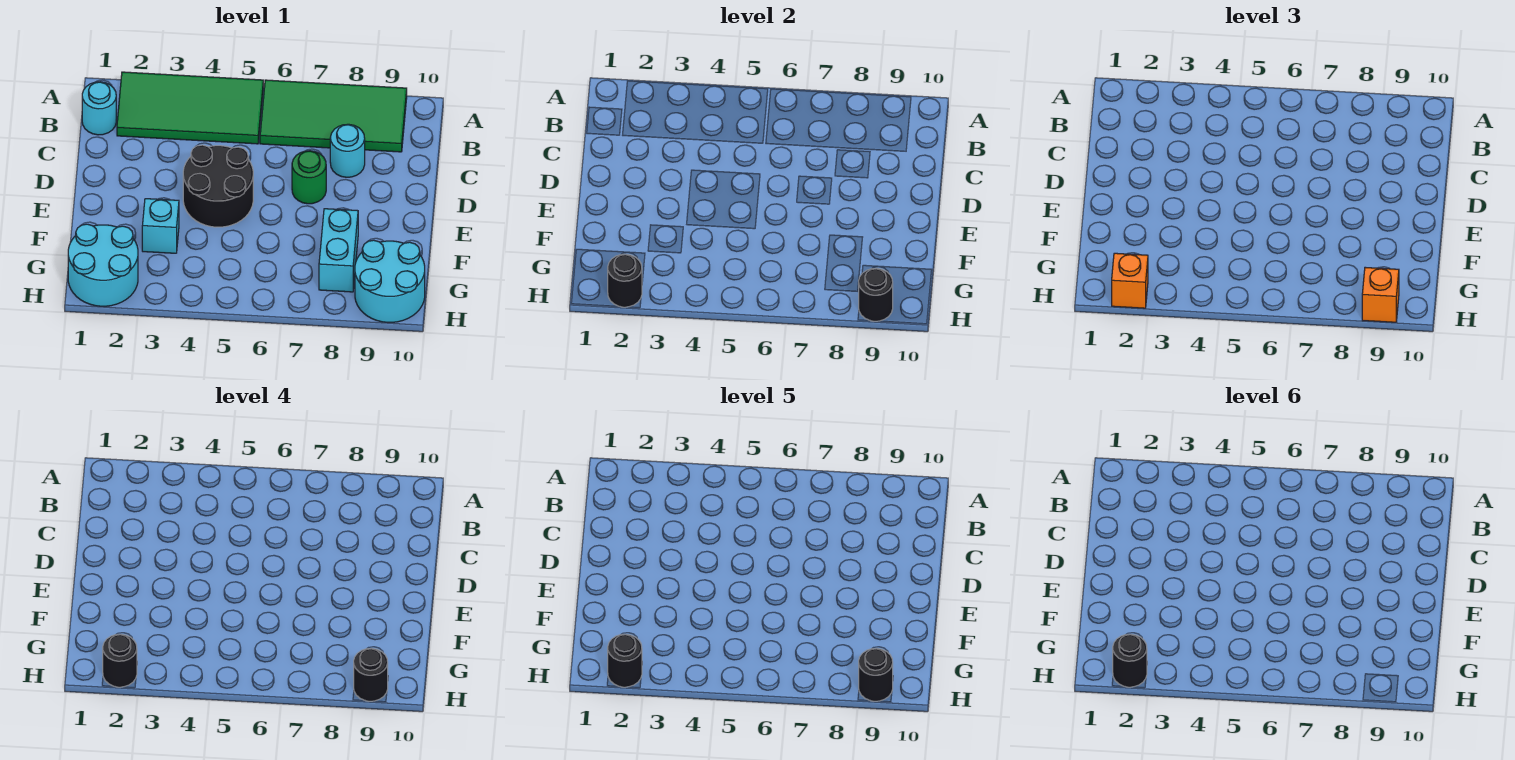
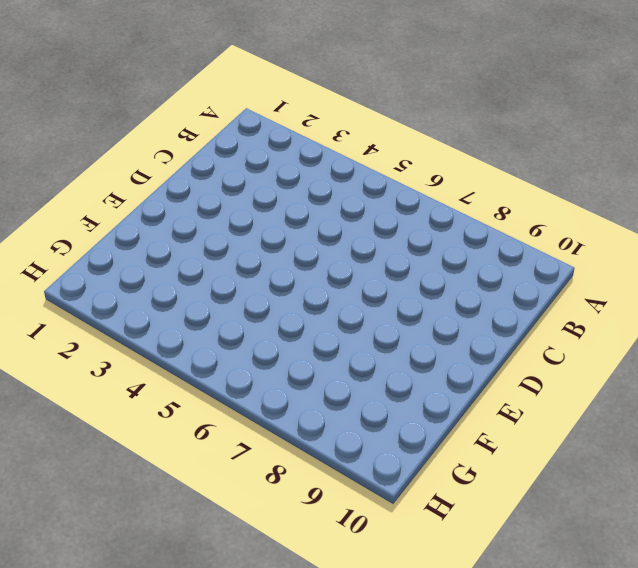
none -> green 2x4 tile [117,72,263,144]
none -> green 2x4 tile [260,80,407,152]
none -> cyan 1x1 round brick [82,82,116,135]

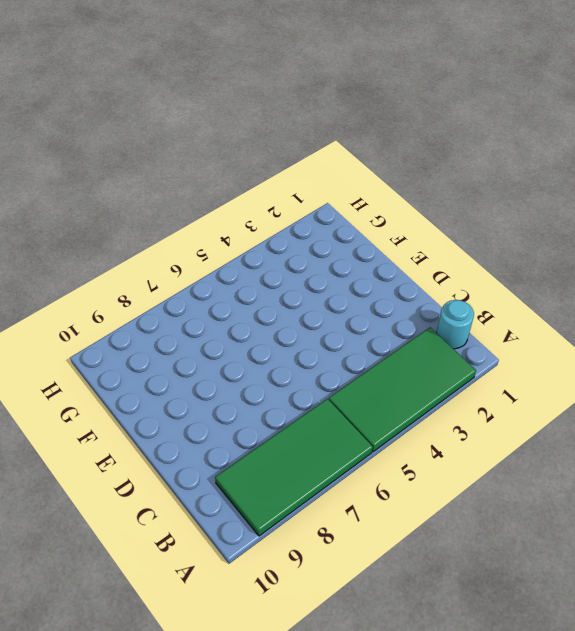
none -> cyan 1x1 round brick [330,124,365,177]
none -> black 2x2 round brick [183,145,253,227]
none -> green 1x1 round brick [292,151,326,204]

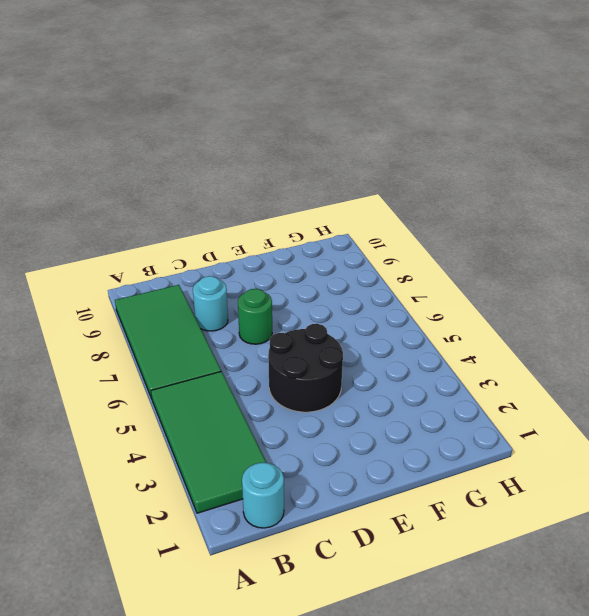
none -> cyan 1x1 brick [142,199,179,253]
none -> cyan 1x2 brick [319,209,358,292]
none -> cyan 2x2 round brick [68,224,138,306]

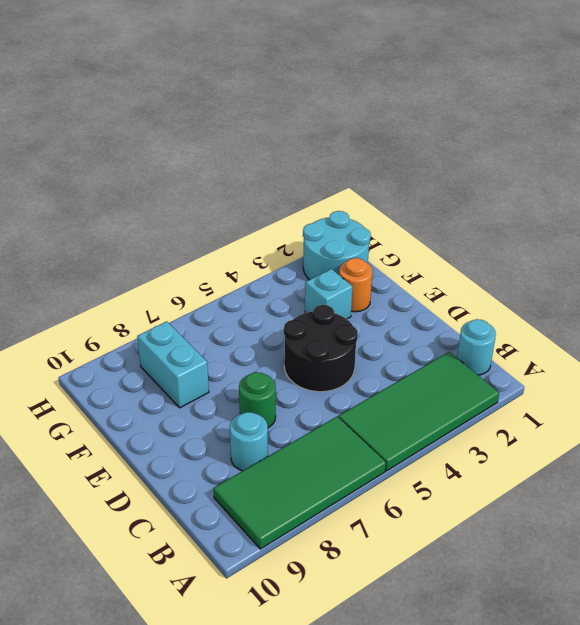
orange 1x1 round brick [339,258,372,312] -> none
none -> cyan 2x2 round brick [355,240,425,322]
none -> black 1x1 round brick [608,254,642,307]
none -> black 1x1 round brick [859,268,893,321]

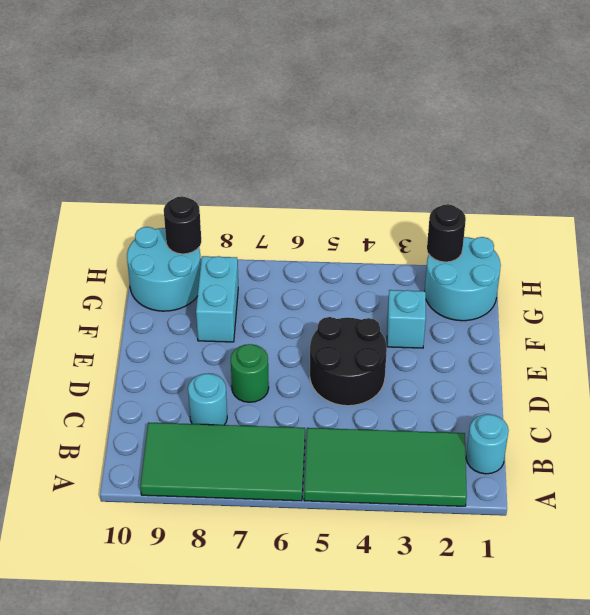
none -> orange 1x1 brick [1112,253,1148,308]
none -> orange 1x1 brick [1362,267,1399,322]
none -> black 1x1 round brick [103,634,137,687]

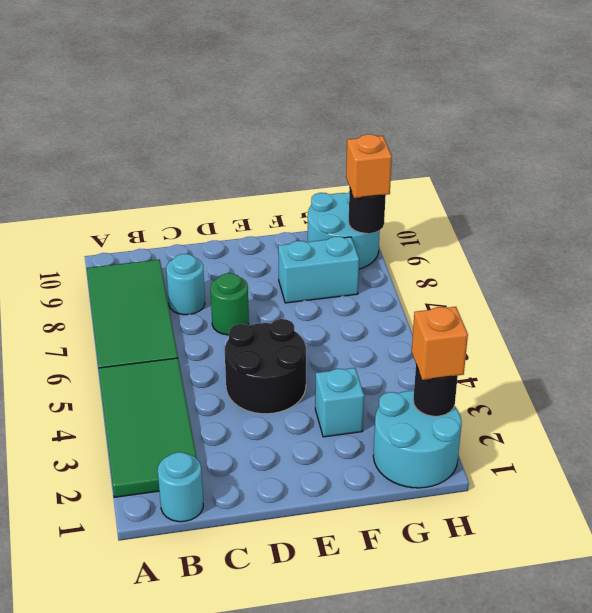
none -> black 1x1 round brick [103,634,137,687]
none -> black 1x1 round brick [354,648,388,701]
none -> black 1x1 round brick [608,634,642,687]

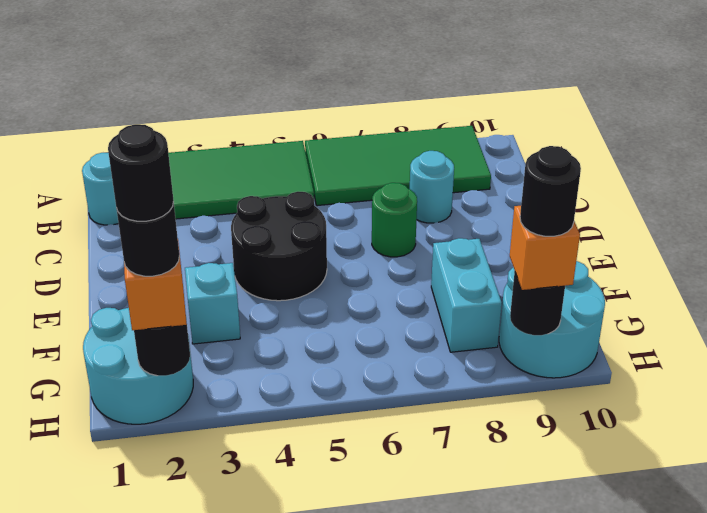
none -> black 1x1 round brick [859,648,893,701]
none -> black 1x1 round brick [1113,634,1147,687]

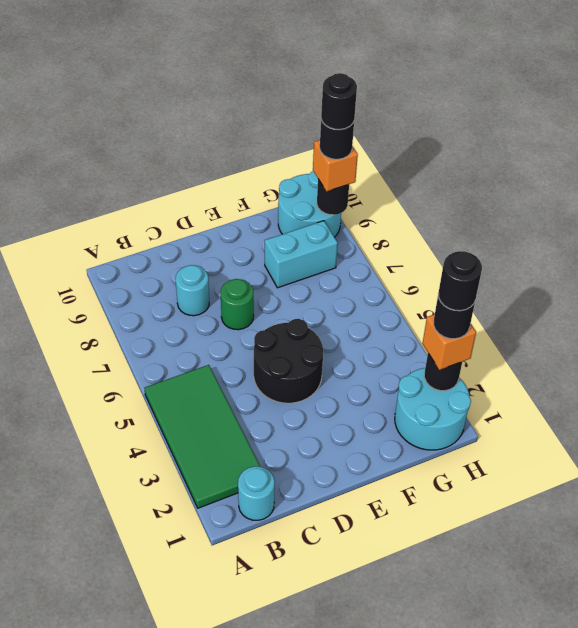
none -> green 2x4 tile [260,80,407,152]
none -> cyan 1x1 brick [142,199,179,253]
none -> black 1x1 round brick [1113,634,1147,687]

